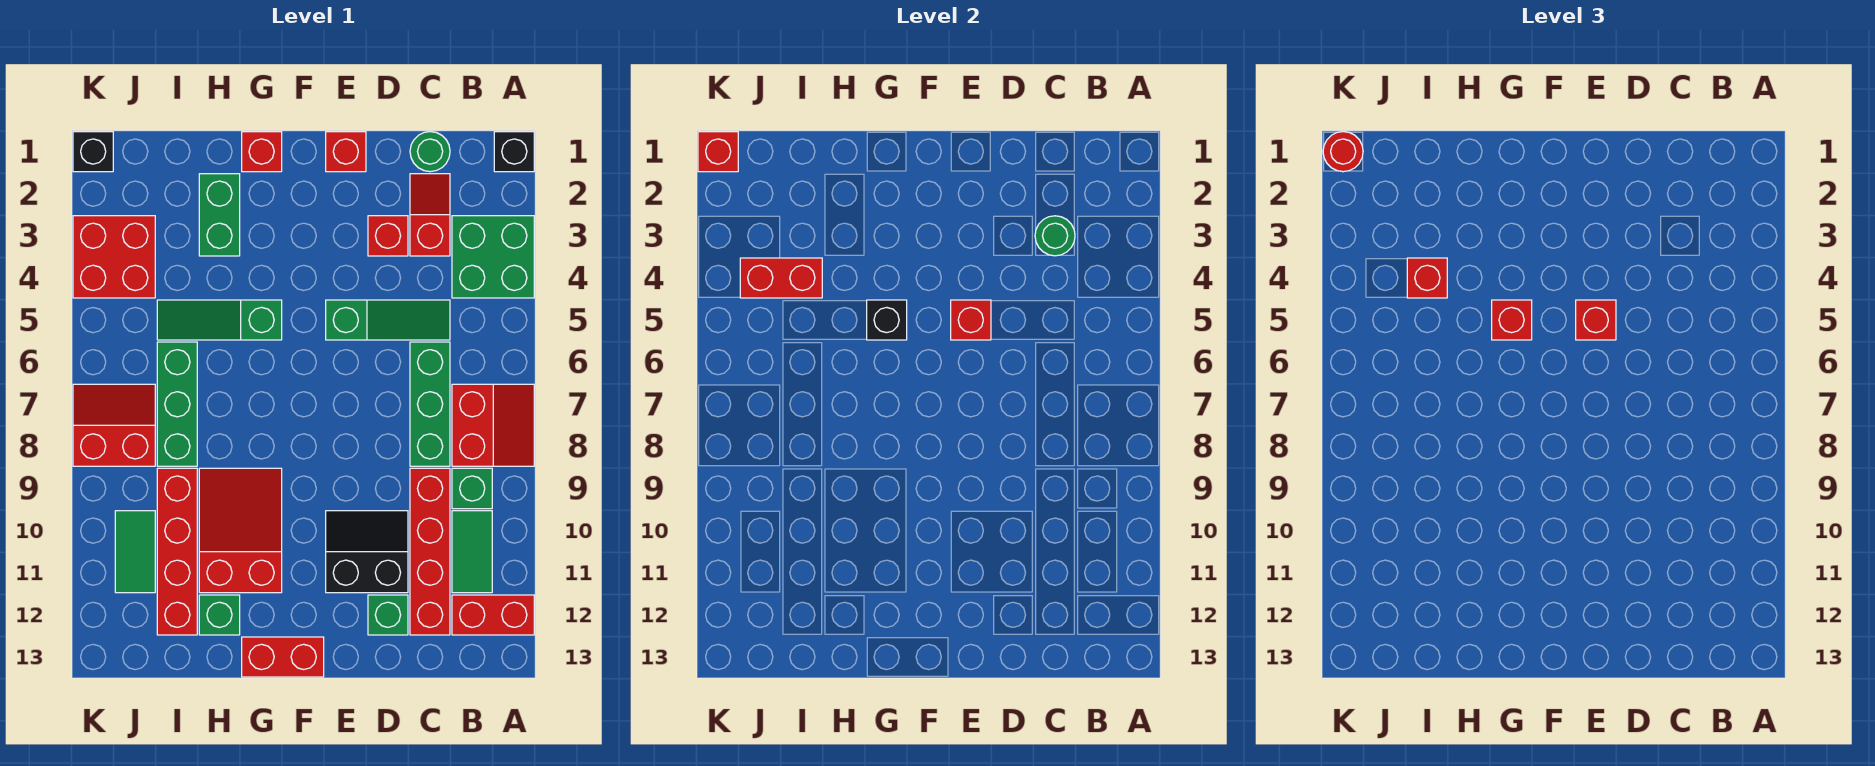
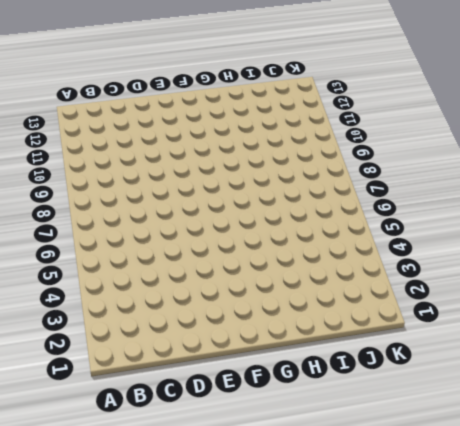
none -> black 1x1 brick [494,132,534,172]
none -> green 2x2 brick [452,216,534,298]
none -> red 2x2 slope [452,384,534,466]
none -> red 1x2 brick [452,595,534,635]

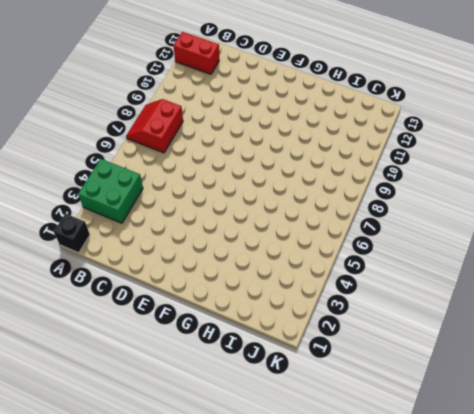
none -> green 1x1 brick [452,468,492,509]
none -> green 1x2 tile [452,511,492,593]
none -> green 1x1 round brick [410,132,450,172]
none -> red 1x2 slope [410,174,450,256]

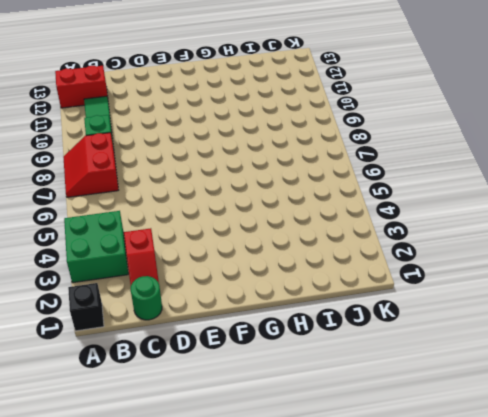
none -> green 1x3 slope [326,300,450,340]
none -> green 1x3 brick [410,342,450,466]
none -> red 1x4 brick [410,468,450,635]
none -> red 1x1 brick [368,216,408,256]

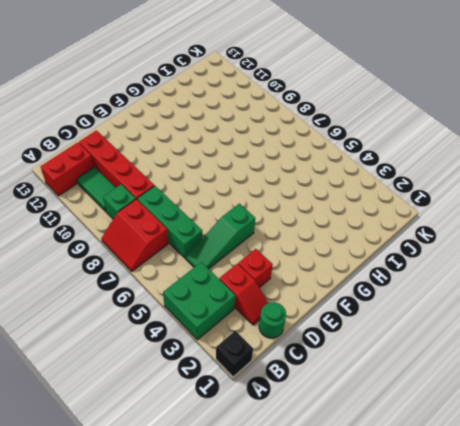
none -> black 2x2 slope [326,511,408,593]
none -> green 1x1 brick [368,595,408,635]
none -> red 1x1 brick [326,132,366,172]
none -> red 1x2 brick [242,637,324,677]

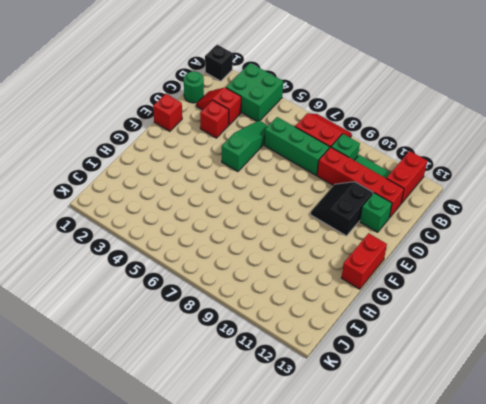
none -> red 1x1 brick [242,132,282,172]
none -> green 1x3 slope [157,300,282,340]
none -> red 2x3 slope [199,468,282,593]
none -> green 1x2 brick [199,174,240,256]

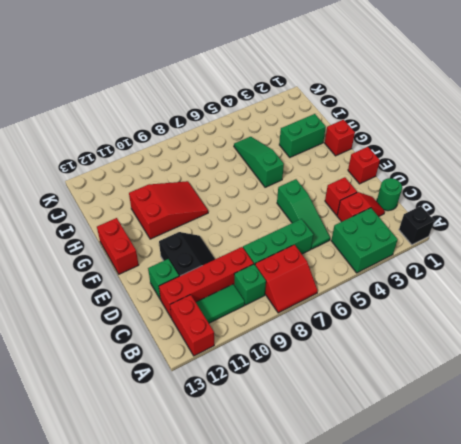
none -> green 1x1 brick [199,595,240,635]
none -> green 1x3 brick [157,342,197,466]
none -> red 1x4 brick [157,468,197,635]
none -> red 2x2 brick [73,216,155,298]

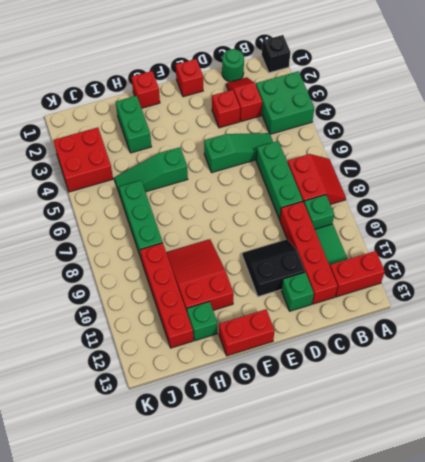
none -> red 2x2 slope [73,384,155,466]
none -> green 1x2 tile [115,511,155,593]
none -> black 1x1 brick [73,132,113,172]
none -> green 1x1 round brick [1035,216,1075,256]

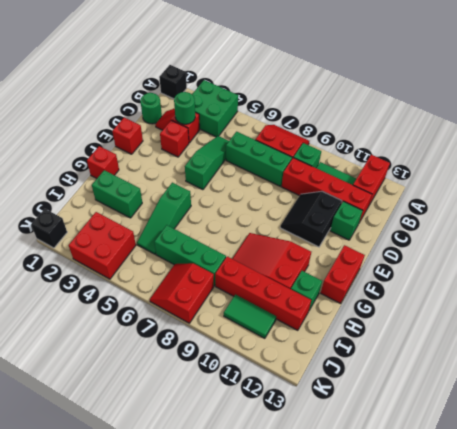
none -> red 1x1 brick [951,300,991,340]
none -> black 1x1 brick [867,300,907,340]
none -> red 1x2 brick [740,258,822,298]
none -> red 1x1 brick [698,132,738,172]

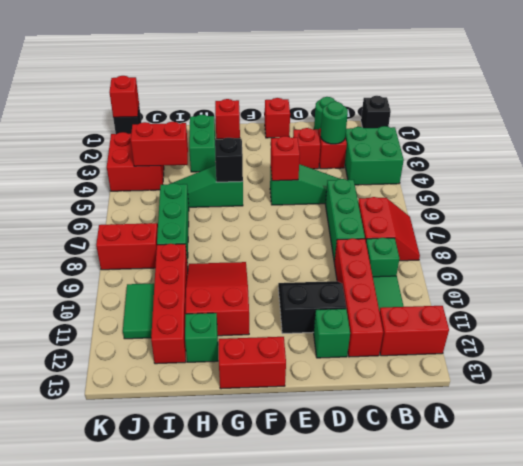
none -> red 1x1 brick [1576,300,1616,340]
none -> red 1x1 brick [1492,300,1532,340]
none -> red 1x1 brick [1407,258,1447,298]
none -> red 1x1 round brick [1323,132,1363,172]

